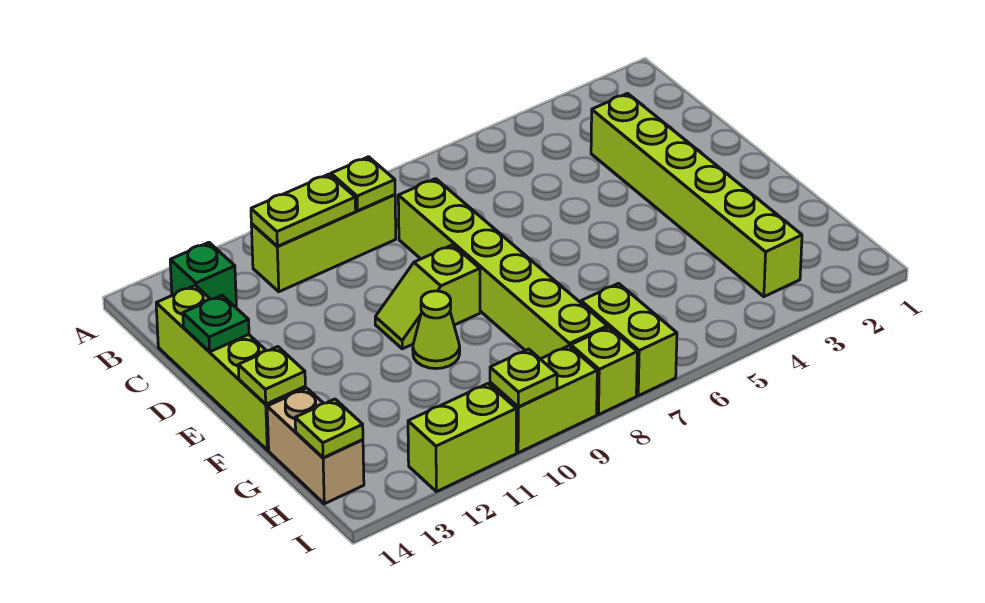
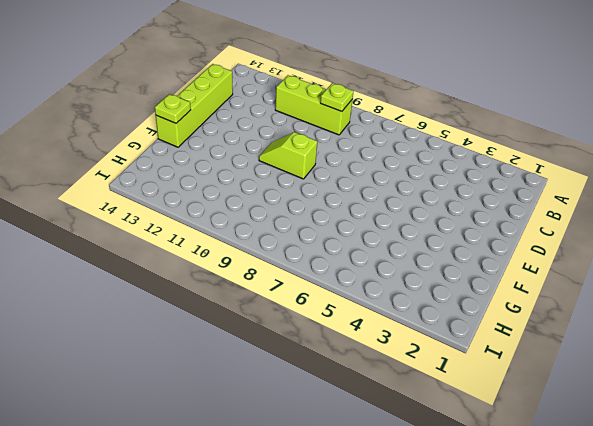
none -> green 1x1 brick [170,242,236,307]
none -> lime 1x6 brick [591,93,802,297]
none -> lime 1x6 brick [398,179,607,359]

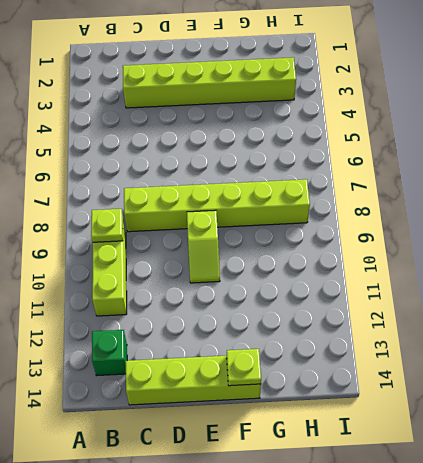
none -> lime 1x1 cone [413,291,460,369]
none -> tan 1x2 brick [267,388,364,504]
none -> lime 1x2 brick [581,283,677,396]

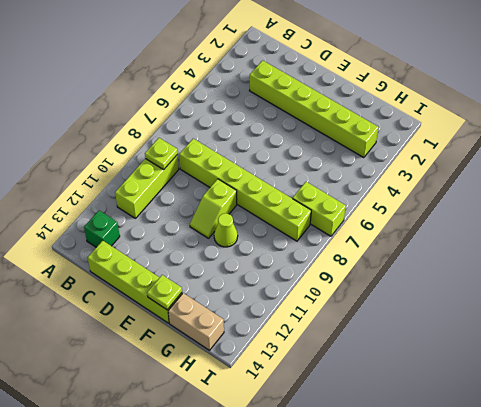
none -> lime 1x1 brick [571,327,637,414]
none -> lime 1x2 brick [490,346,597,453]
none -> lime 1x2 brick [408,384,516,492]

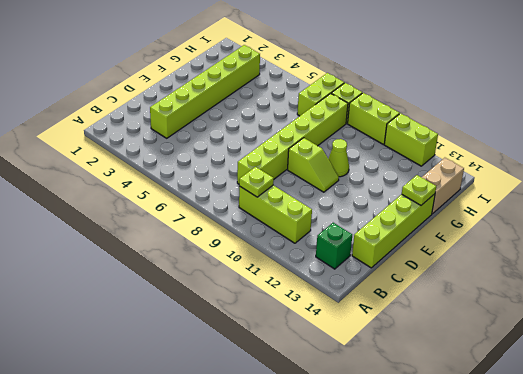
none -> lime 1x2 plate [251,174,356,246]
none -> green 1x1 plate [183,295,249,352]
none -> lime 1x1 plate [295,399,363,458]

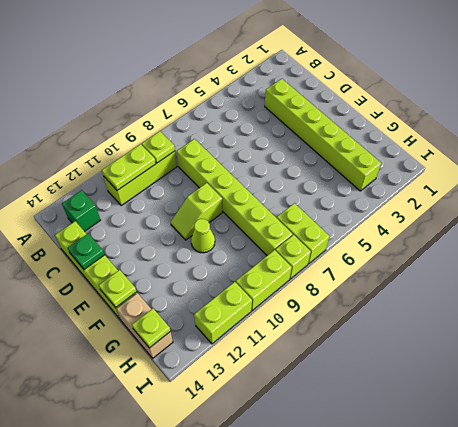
none -> lime 1x1 plate [490,349,557,407]

